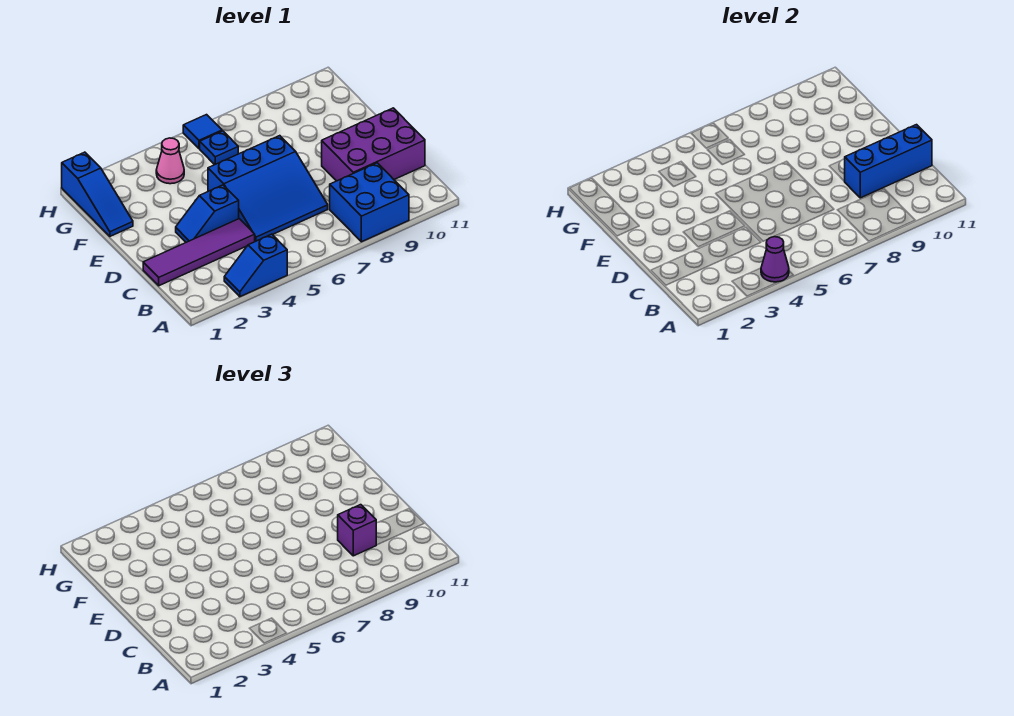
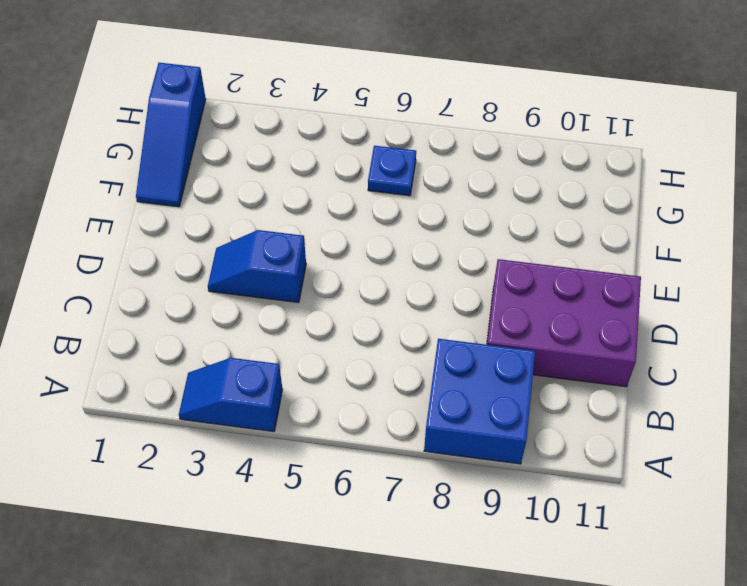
none -> purple 1x4 tile [143,219,255,286]
none -> blue 3x3 slope [208,136,328,242]
none -> pink 1x1 cone [156,138,184,184]

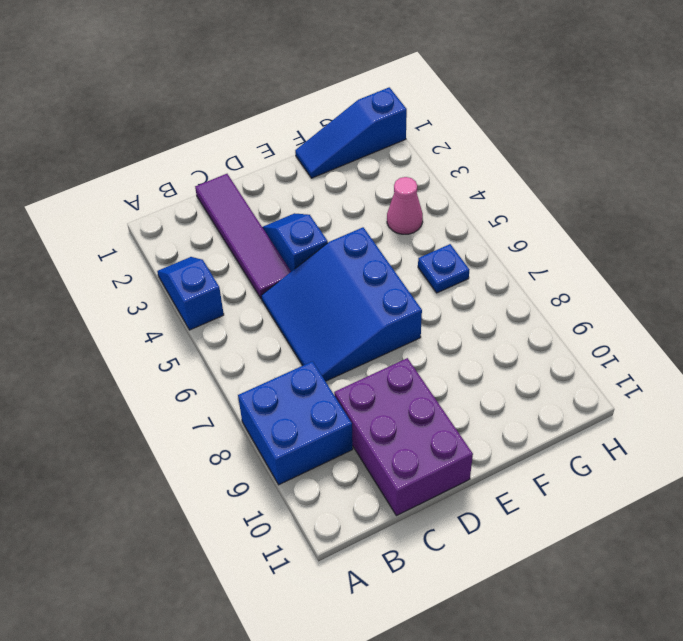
none -> blue 1x1 tile [183,115,222,149]
none -> purple 1x1 cone [761,236,789,282]
none -> blue 1x3 brick [844,125,932,198]

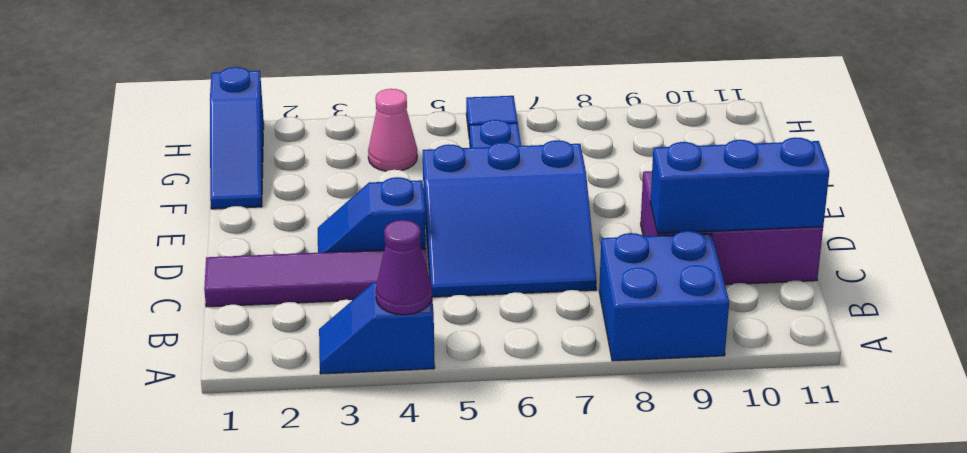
none -> purple 1x1 brick [338,505,376,556]

